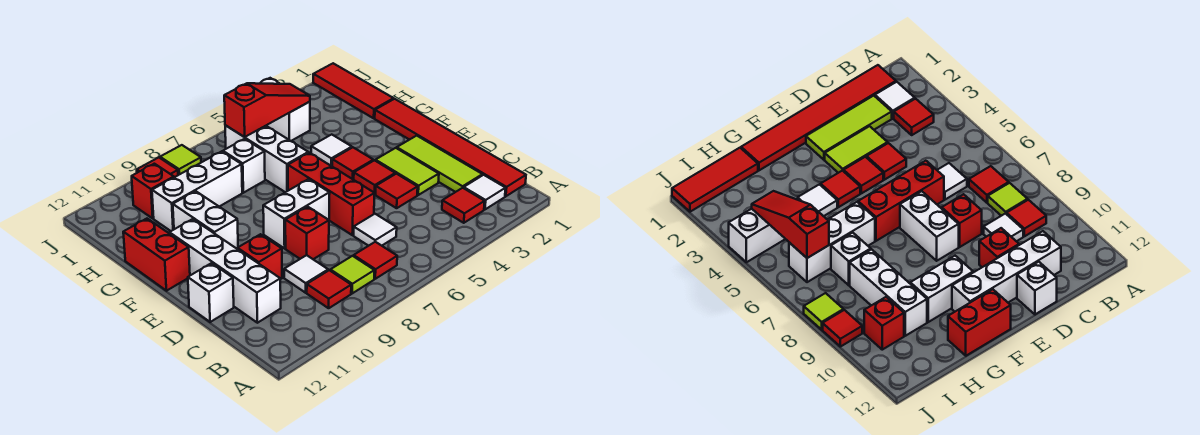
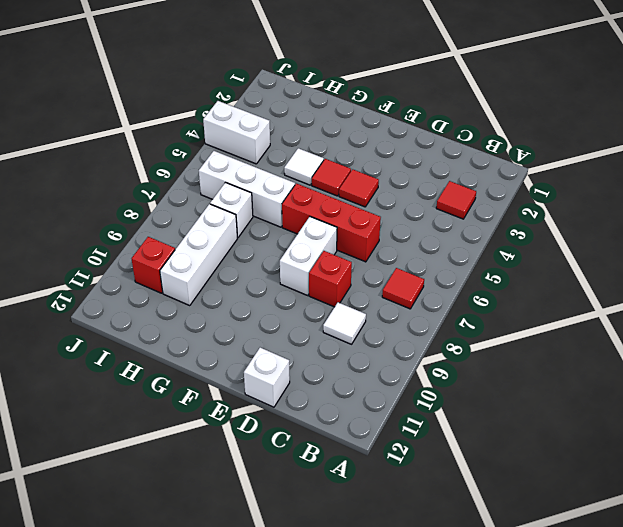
none -> red 1x6 tile [375,99,526,196]
none -> white 1x1 tile [464,175,506,209]
none -> lime 1x1 tile [330,256,374,293]
none -> red 1x1 tile [307,270,351,308]

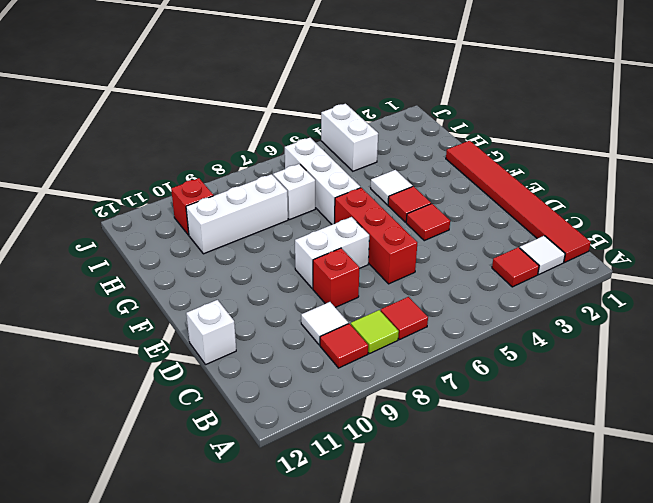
none -> lime 1x3 tile [397,136,483,192]
none -> white 1x1 tile [354,214,397,246]
none -> white 1x4 brick [169,219,281,323]
none -> lime 1x2 tile [376,148,439,195]

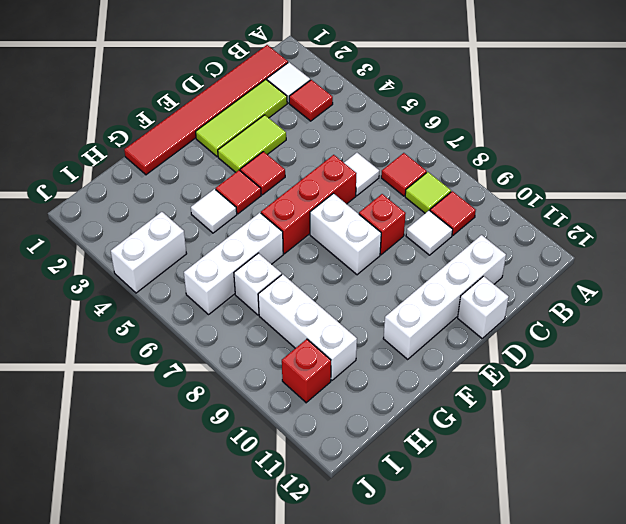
none -> red 1x1 tile [376,174,418,208]
none -> red 1x1 brick [237,234,282,279]
none -> white 1x2 brick [173,191,238,249]
none -> red 1x2 brick [123,219,190,291]

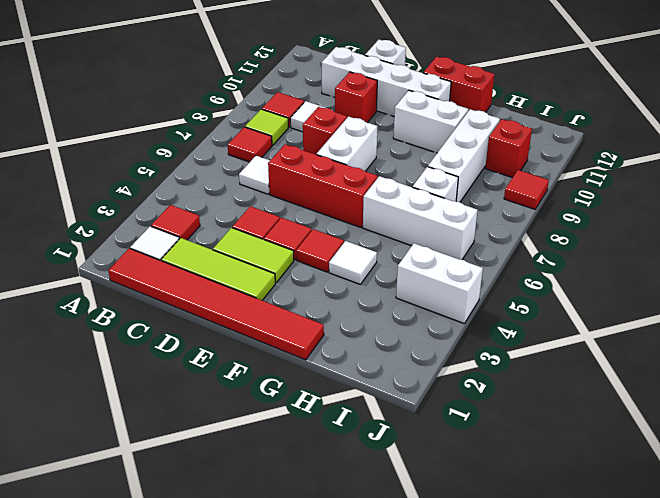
none -> red 1x3 tile [313,63,394,118]
none -> lime 1x1 tile [160,145,201,175]
none -> red 1x3 slope [224,83,310,137]

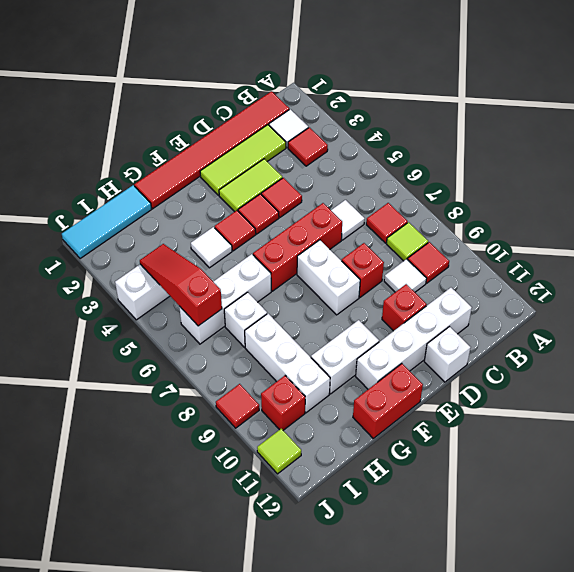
cyan 1x3 tile [62,185,152,259] -> red 1x3 tile [313,63,394,118]
lime 1x1 tile [257,429,301,474] -> lime 1x1 tile moved to [160,145,201,175]

